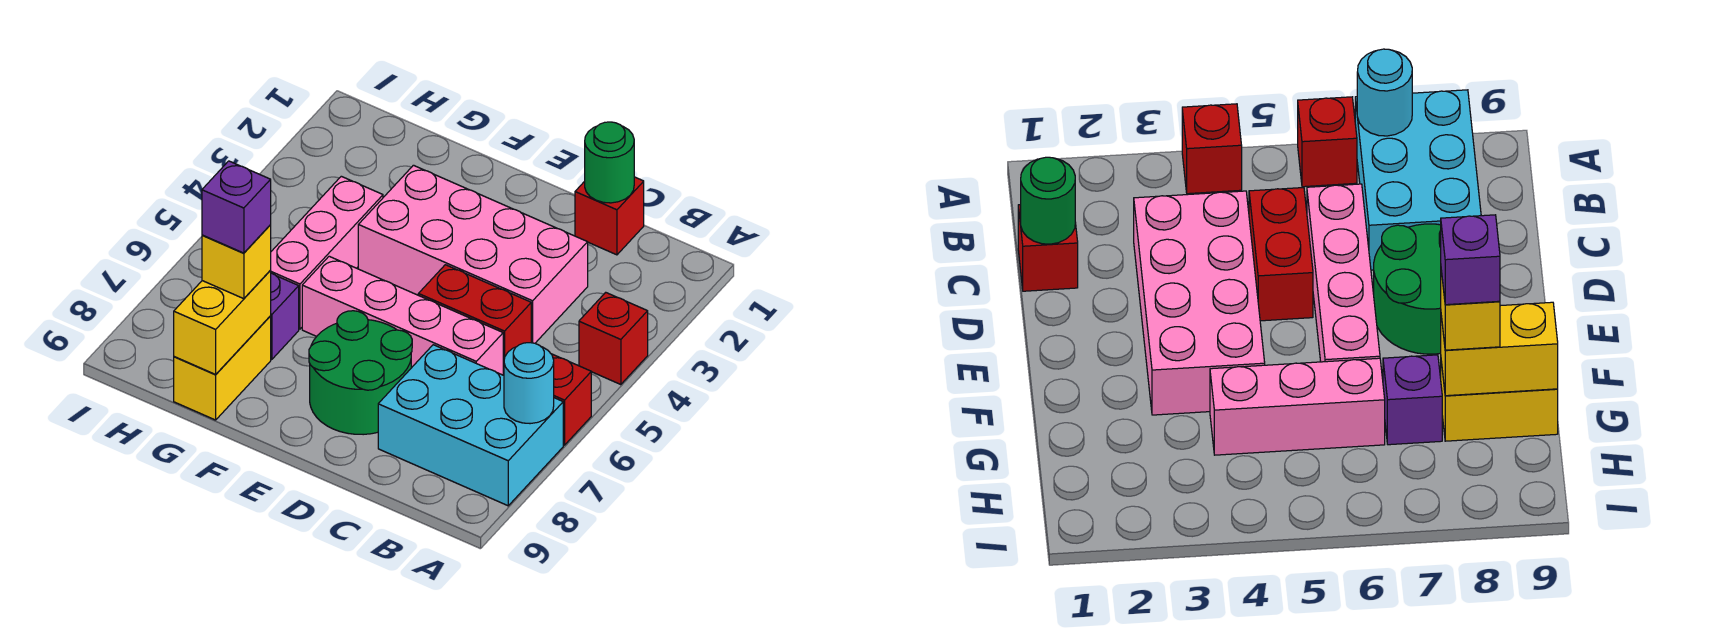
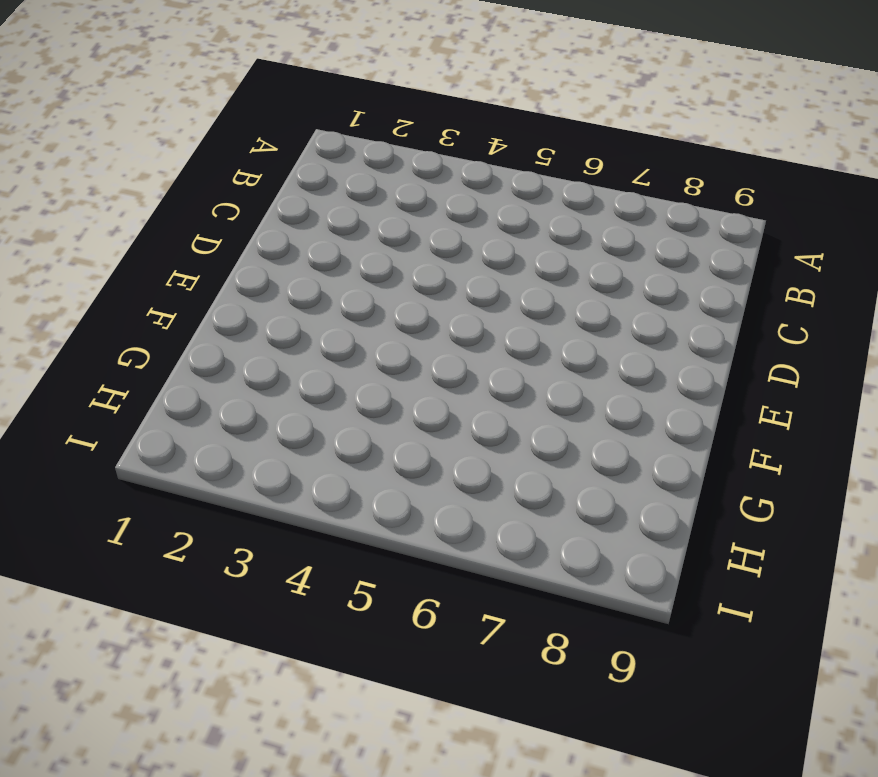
none -> red 1x1 brick [579,292,648,385]
none -> red 1x1 brick [552,354,591,445]
none -> cyan 2x3 brick [378,345,563,506]

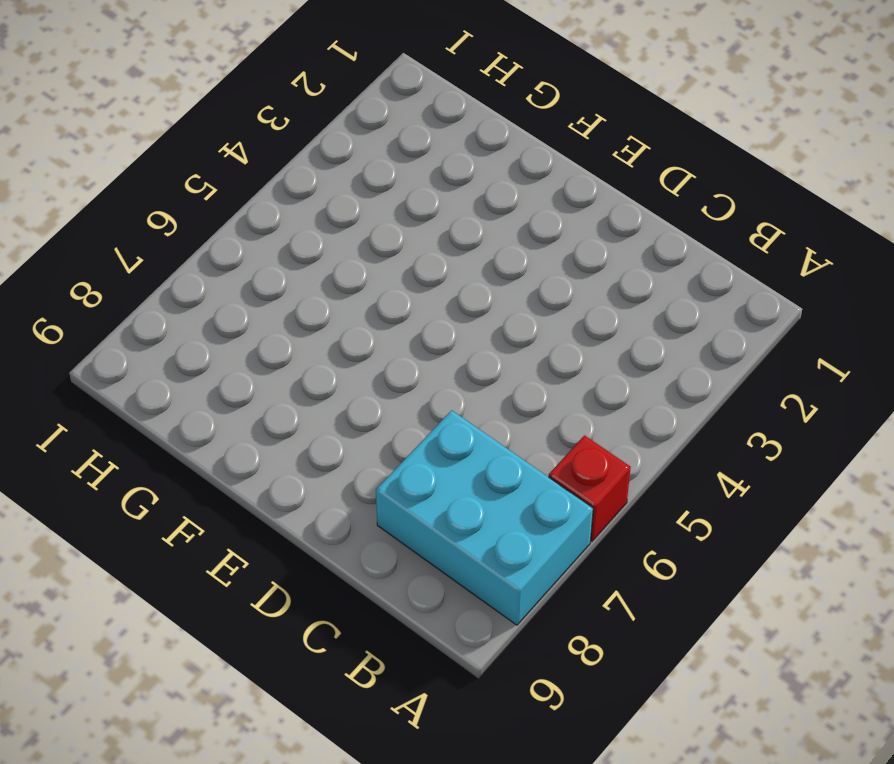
none -> red 1x1 brick [579,292,648,385]
none -> red 1x1 brick [575,177,644,255]
none -> pink 2x4 brick [358,165,588,343]

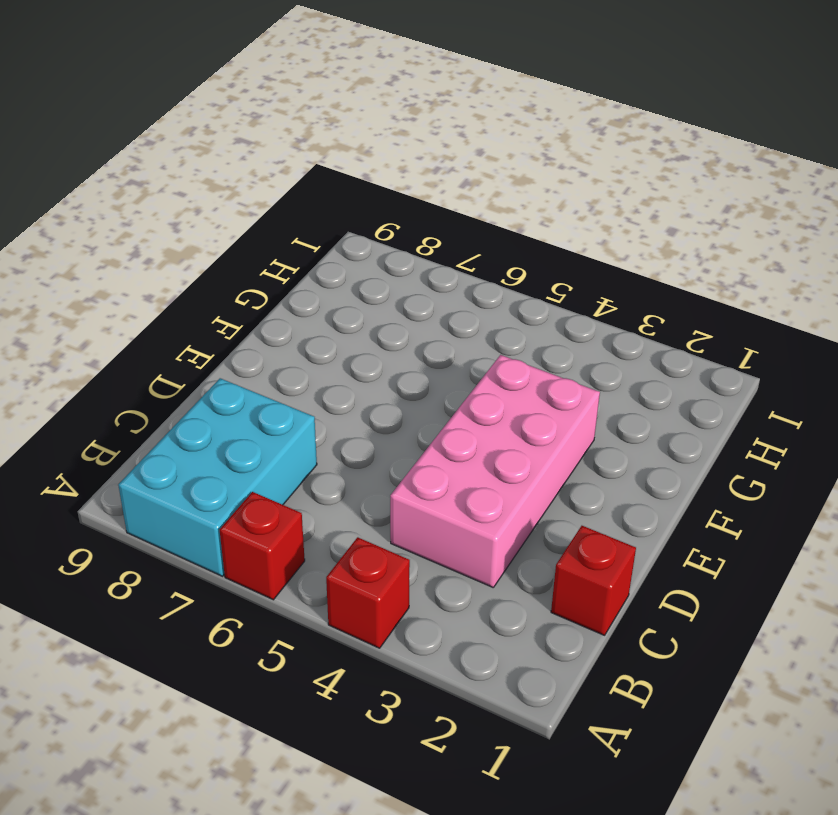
none -> red 1x2 brick [418,265,531,375]
none -> pink 1x4 brick [302,256,503,375]
none -> green 2x2 round brick [309,311,412,435]

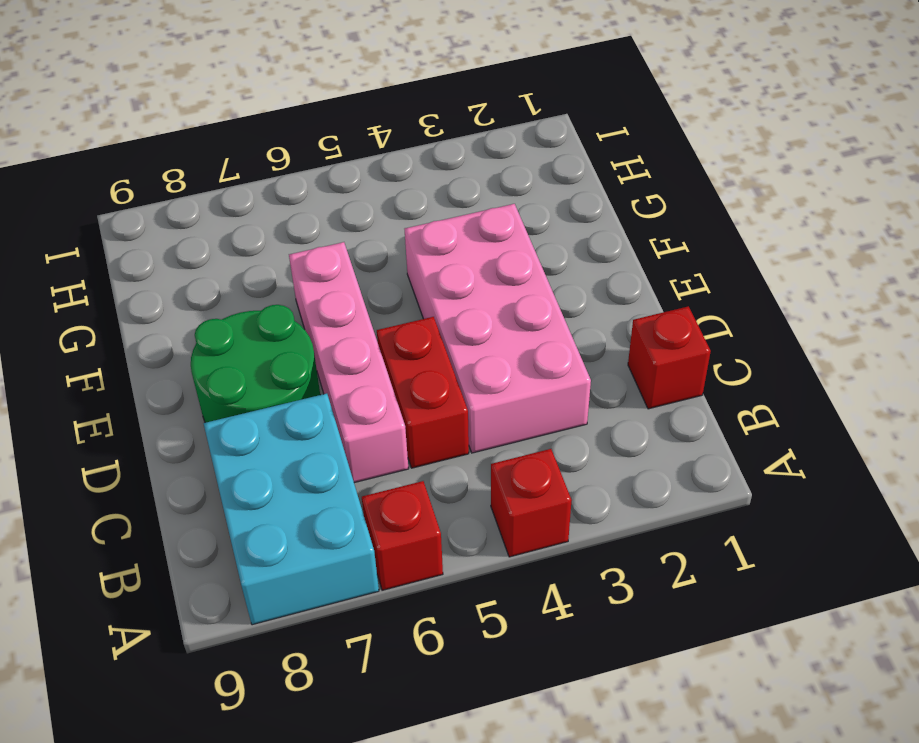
none -> pink 1x3 brick [270,176,383,329]
none -> purple 1x1 brick [271,273,299,359]
none -> yellow 1x2 brick [174,316,271,420]

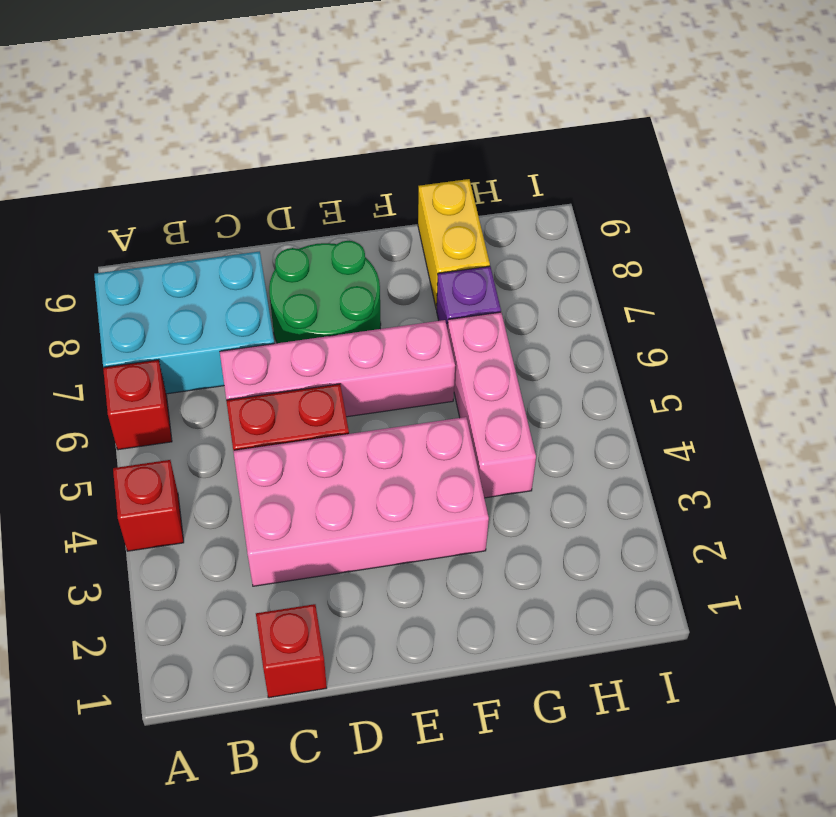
none -> cyan 1x1 round brick [504,343,554,424]
none -> green 1x1 round brick [585,122,634,203]
none -> yellow 1x2 brick [174,271,271,374]

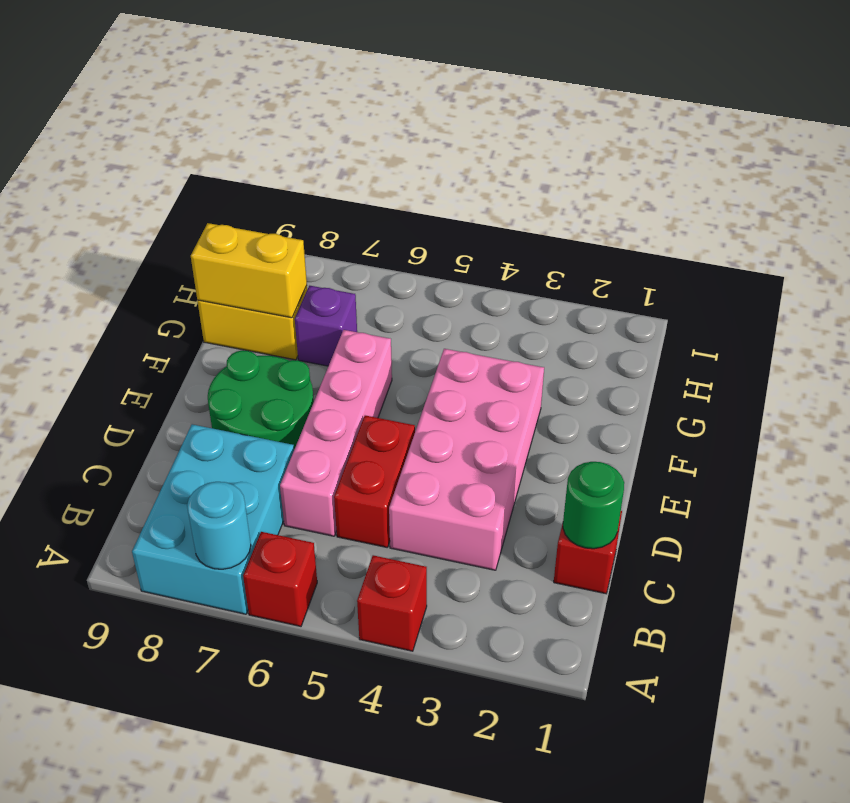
none -> pink 1x3 brick [270,176,383,329]
none -> yellow 1x1 brick [202,225,271,299]
none -> purple 1x1 brick [202,161,271,253]

